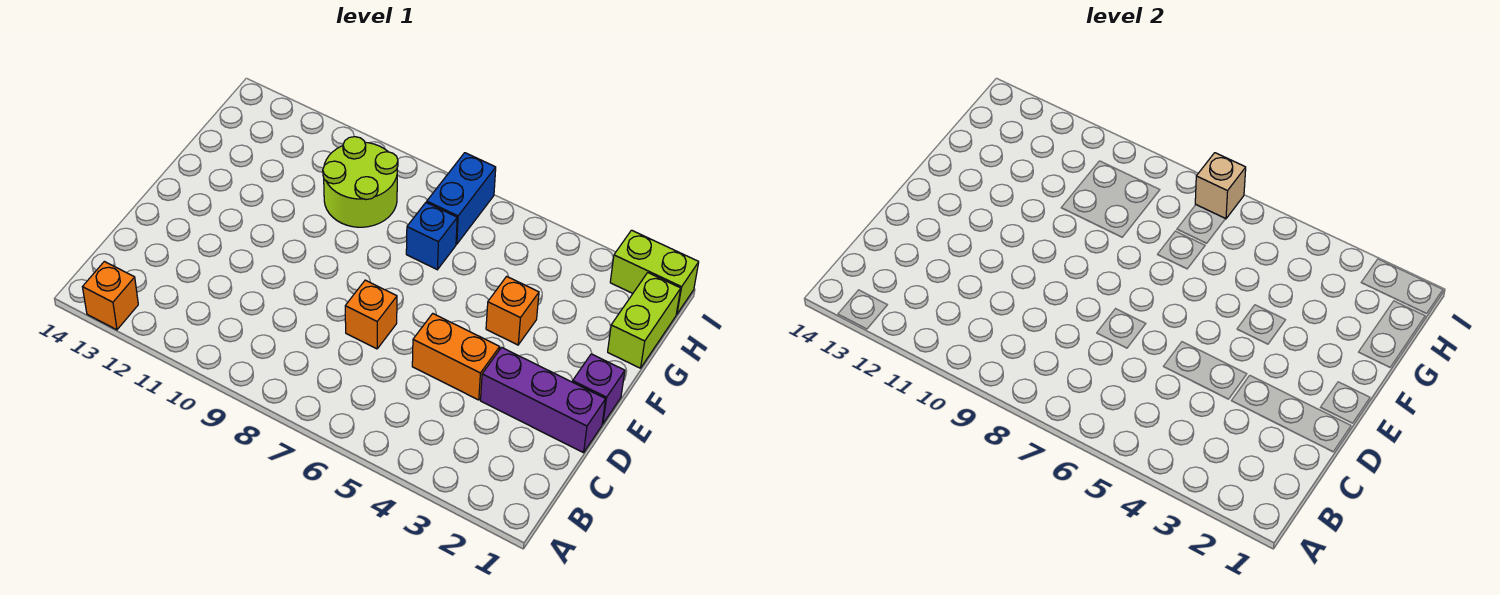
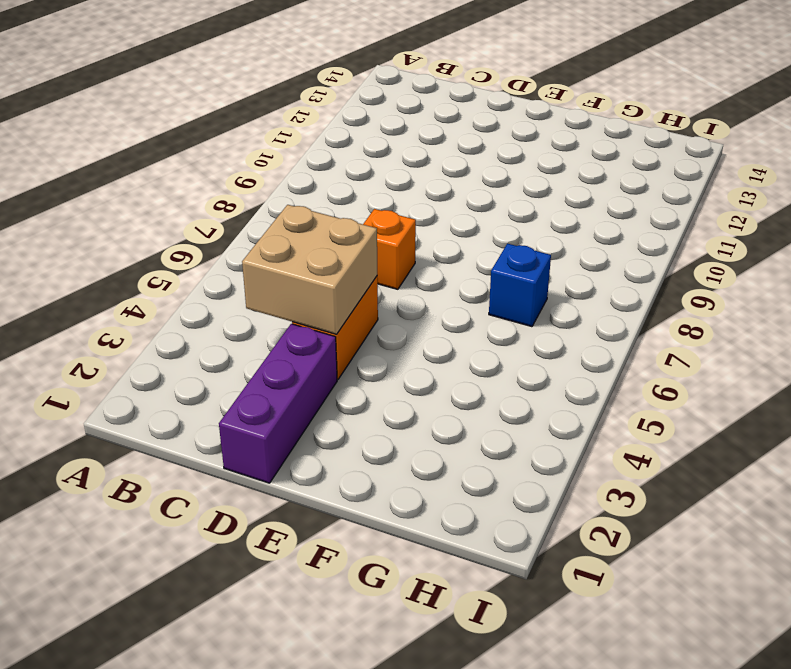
tan 2x2 brick [242,205,377,334] -> none
none -> orange 1x1 brick [83,261,138,330]
none -> purple 1x1 brick [573,354,625,424]
none -> orange 1x1 brick [486,276,539,345]

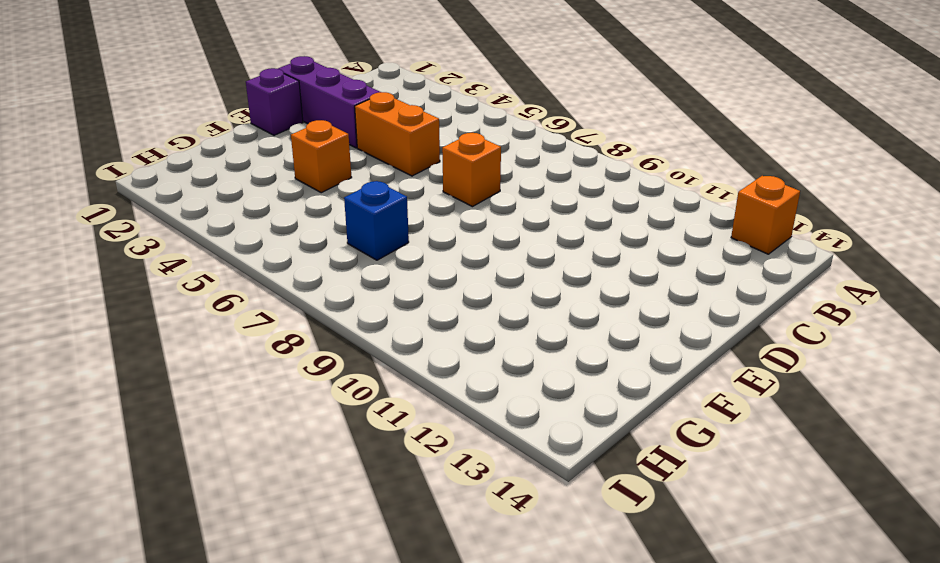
none -> lime 1x2 brick [608,273,681,368]
none -> lime 2x2 round brick [323,137,398,227]
none -> blue 1x2 brick [427,153,496,244]

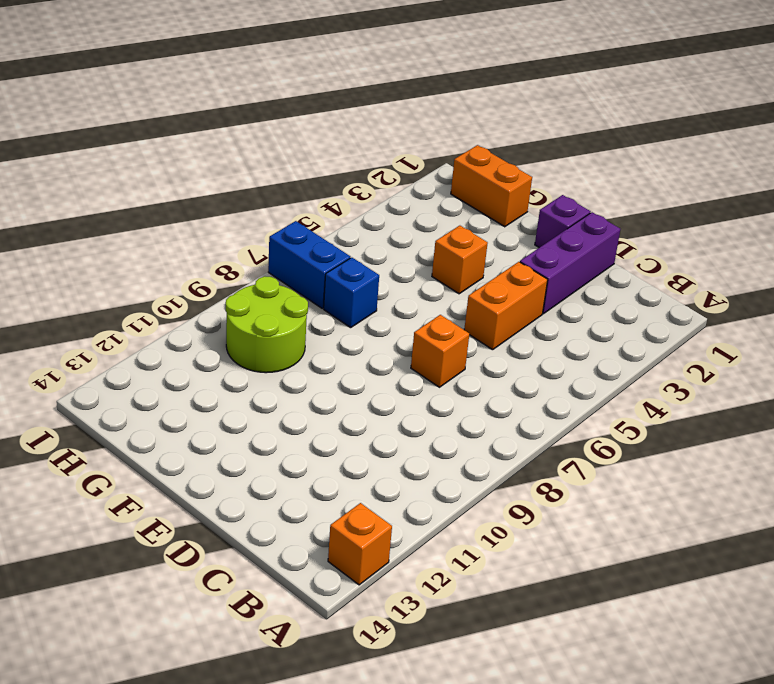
orange 1x2 brick [451,145,532,227] -> lime 1x2 brick [608,273,681,368]
none -> lime 1x2 brick [610,230,699,314]
none -> tan 1x1 brick [1195,153,1246,219]

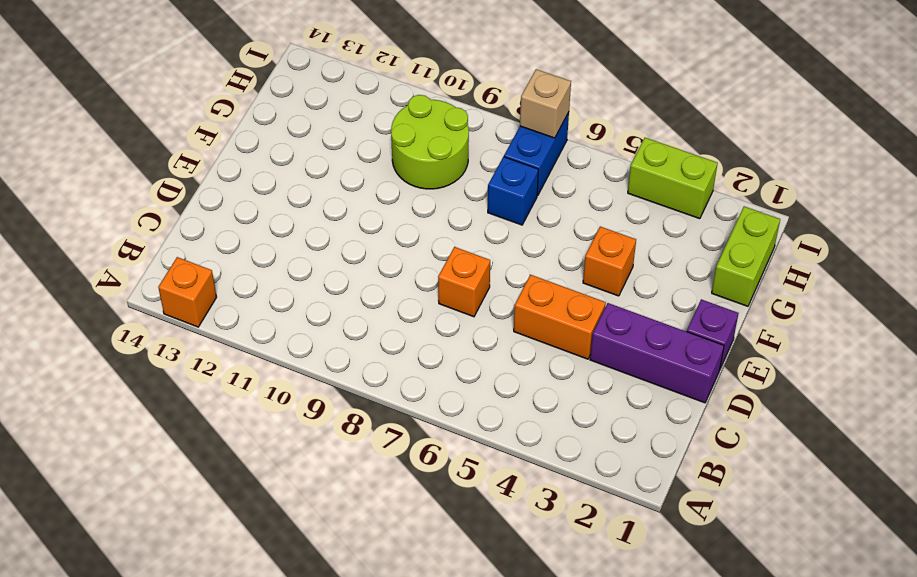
lime 1x2 brick [628,138,718,219] -> lime 1x2 brick moved to [610,230,699,314]

